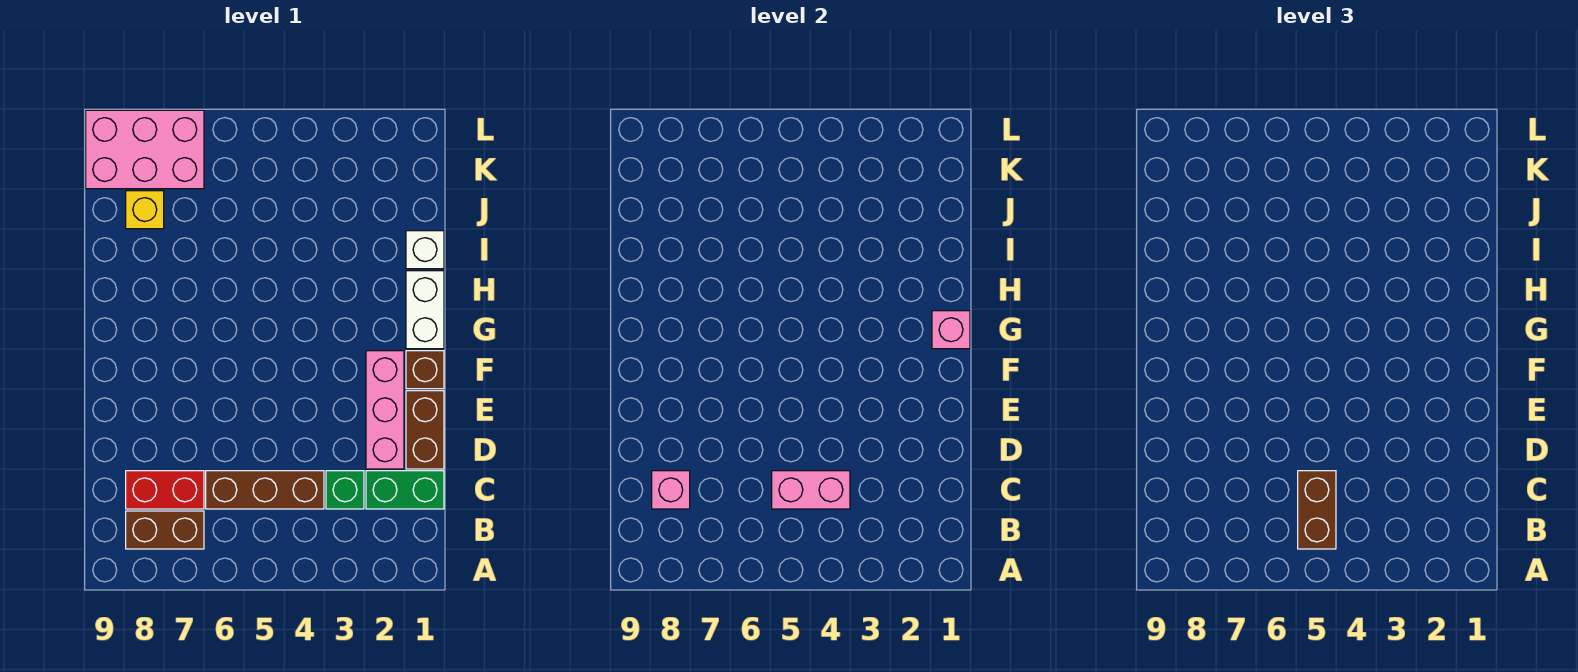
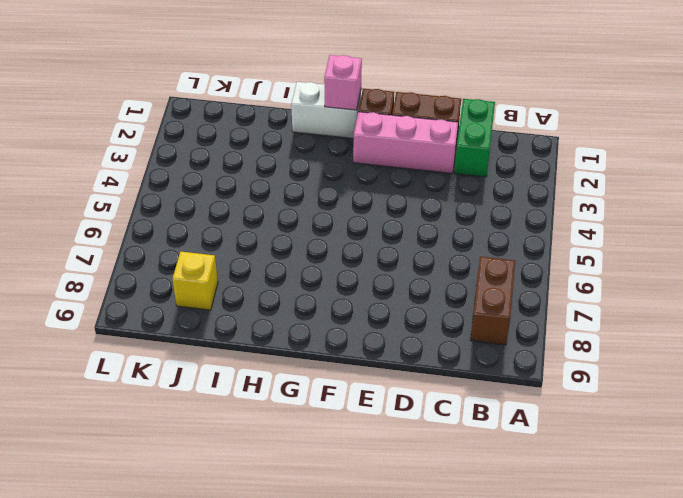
none -> green 1x1 brick [326,471,364,509]
none -> brown 1x3 brick [206,471,324,509]
none -> red 1x2 brick [126,471,204,509]

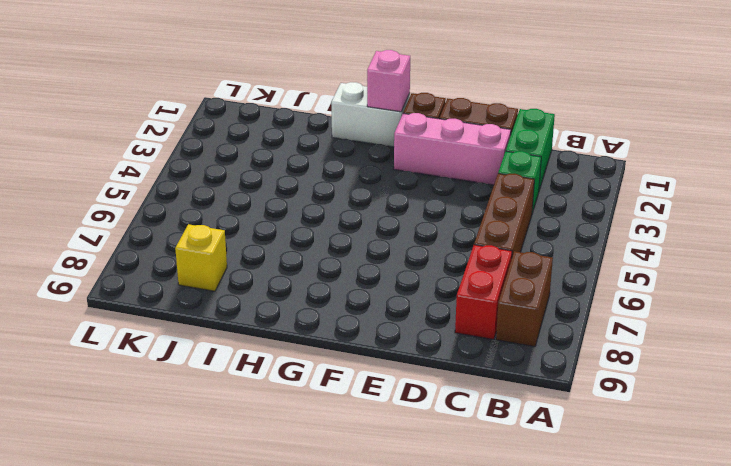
none -> white 1x1 brick [406,231,444,269]
none -> pink 2x3 brick [86,110,204,189]
none -> pink 1x2 brick [772,471,850,509]

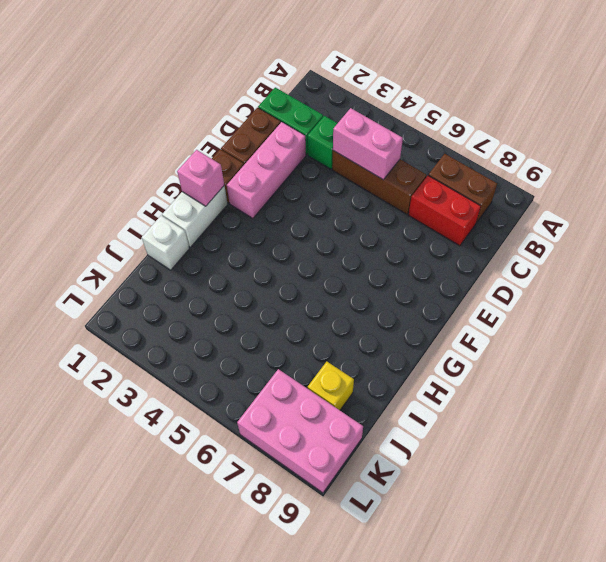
none -> pink 1x1 brick [652,471,690,509]
none -> brown 1x2 brick [1298,471,1336,549]

